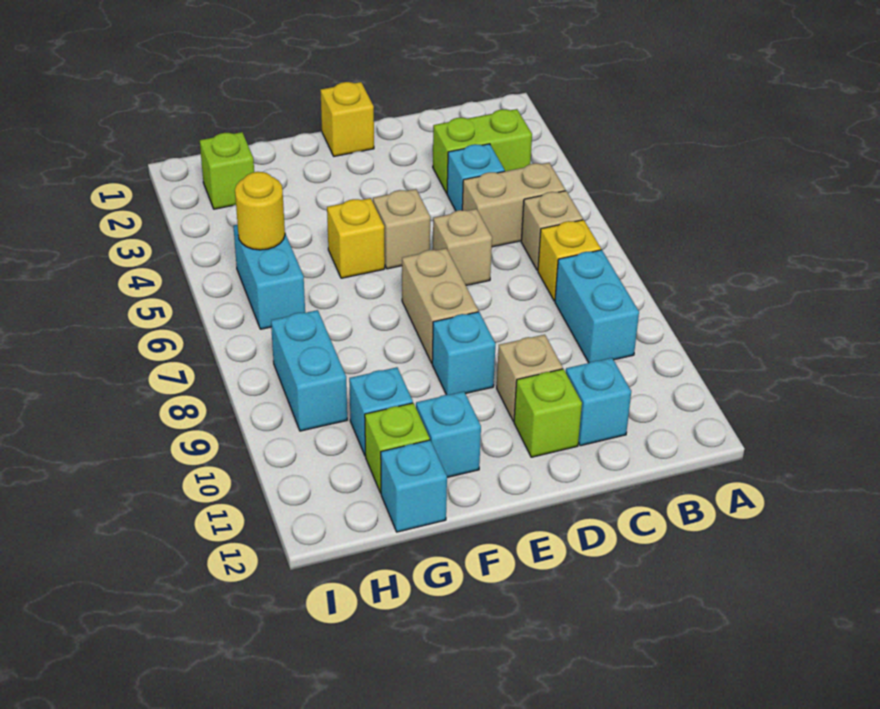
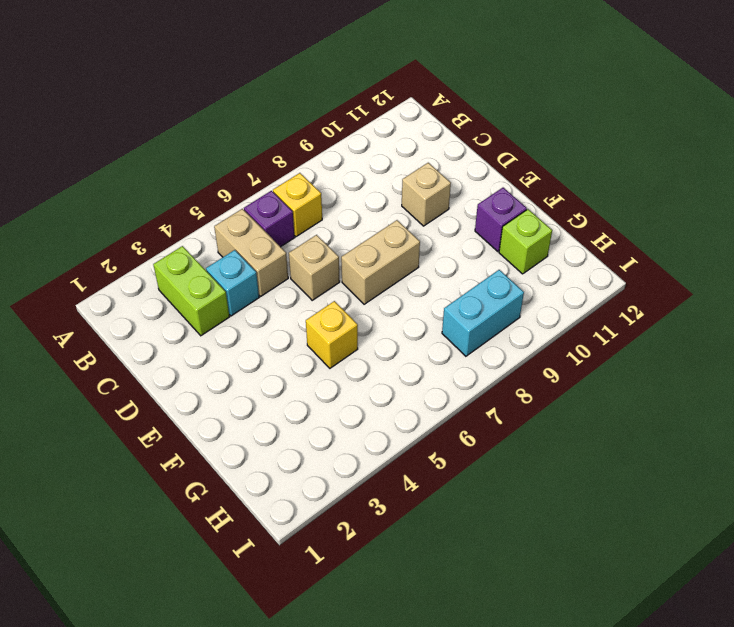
purple 1x1 brick [244,191,295,247] -> tan 1x1 brick [521,191,583,270]
purple 1x1 brick [475,188,527,252] -> cyan 1x1 brick [416,392,481,477]
none -> cyan 1x2 brick [555,250,639,363]
none -> cyan 1x1 brick [566,358,631,446]
none -> lime 1x1 brick [514,369,582,457]

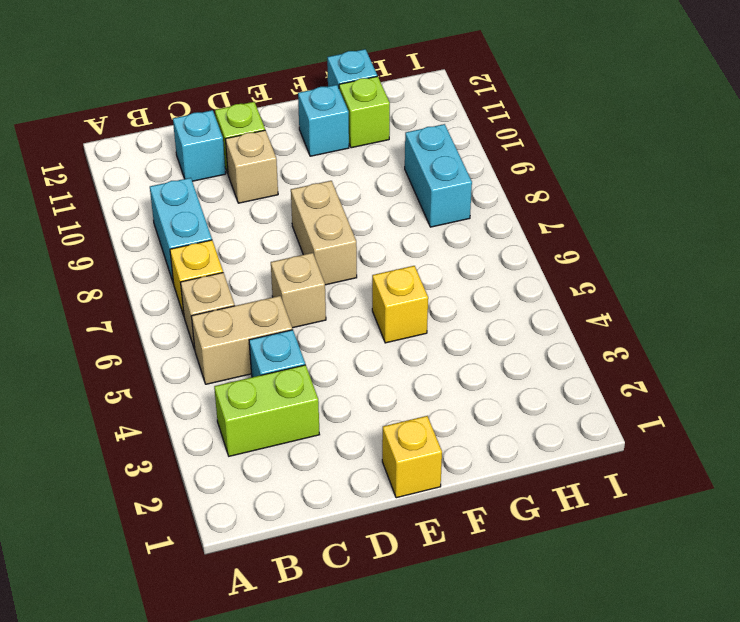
none -> tan 1x1 brick [373,189,430,269]
none -> cyan 1x1 brick [432,312,496,395]
none -> cyan 1x1 brick [349,367,413,456]

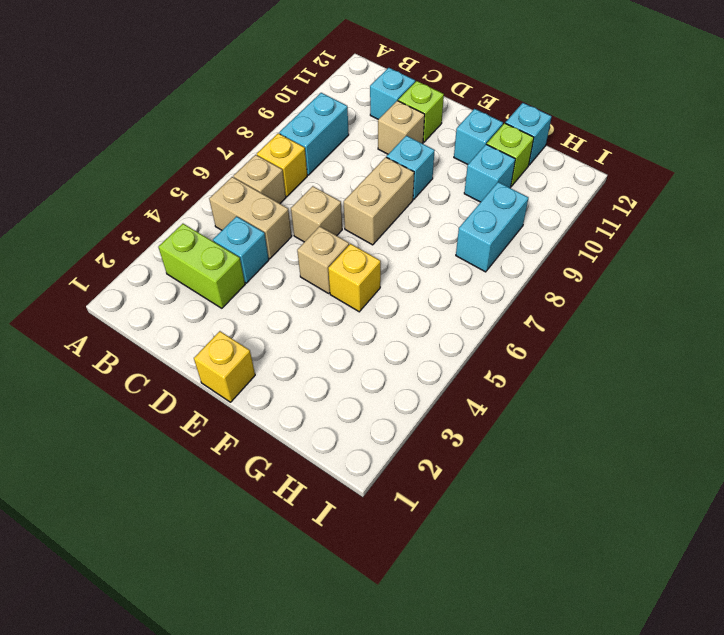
none -> lime 1x1 brick [200,132,254,209]
none -> cyan 1x2 brick [233,225,305,329]
none -> yellow 1x1 round brick [235,172,285,250]

